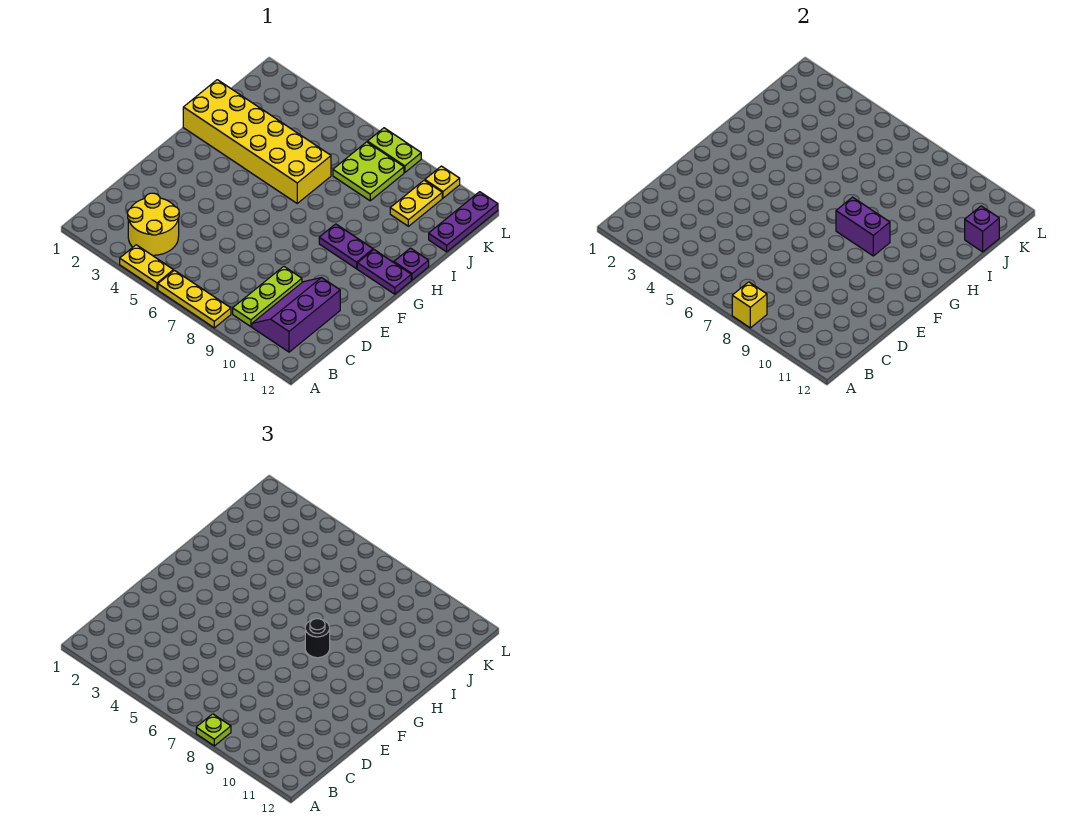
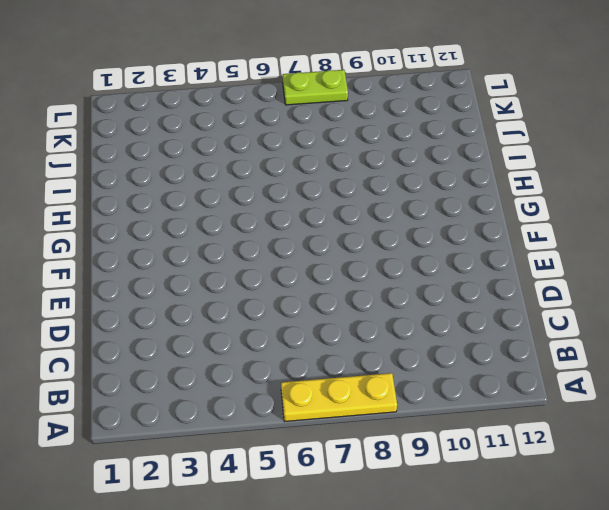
none -> yellow 1x2 plate [120,245,173,289]
none -> yellow 2x2 round brick [128,193,179,255]
none -> lime 1x3 plate [233,266,302,327]

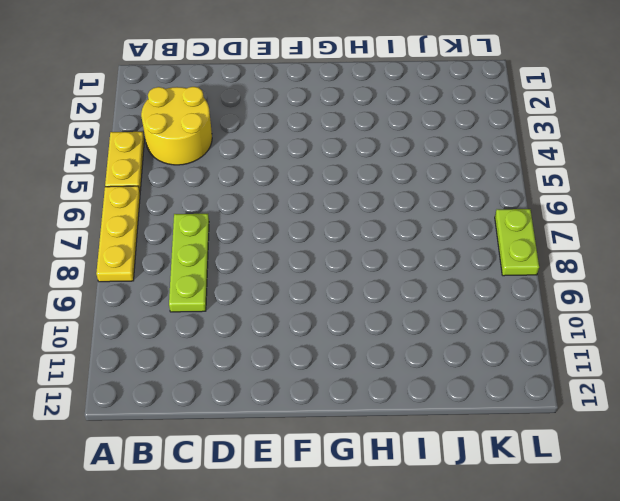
lime 1x3 plate [169,214,209,312] -> lime 1x3 plate turned to [233,266,302,327]
none -> purple 2x3 slope [252,278,340,352]
none -> purple 1x2 plate [319,224,373,269]
none -> purple 1x2 plate [357,250,411,294]

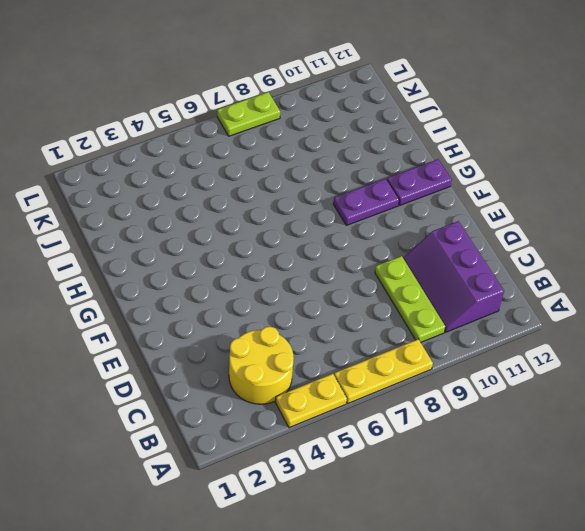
none -> yellow 2x6 brick [183,80,331,203]
none -> purple 1x1 plate [394,248,429,280]
none -> lime 2x2 plate [333,142,404,201]

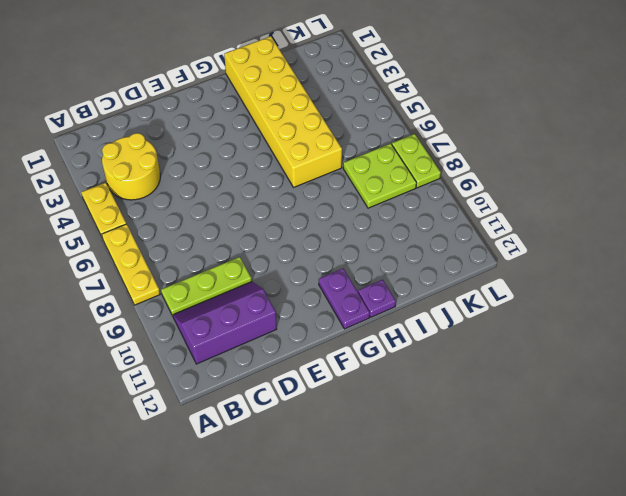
none -> purple 1x2 plate [319,224,373,269]
none -> yellow 1x2 plate [390,180,442,226]
none -> purple 1x3 plate [429,192,498,252]

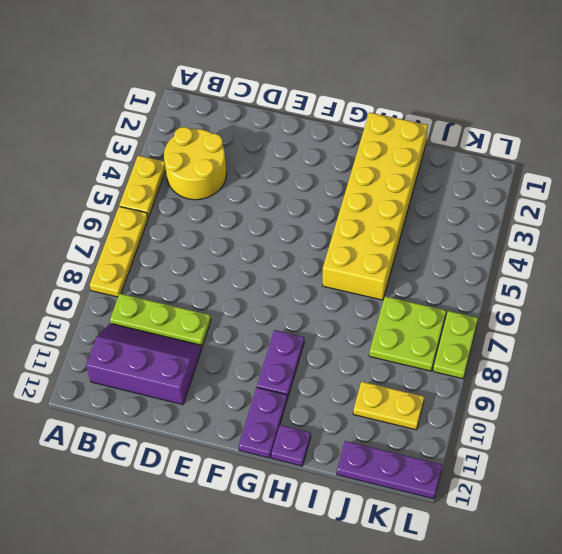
none -> yellow 1x1 plate [425,166,460,198]
none -> yellow 1x1 brick [732,282,767,328]
none -> purple 1x2 brick [836,197,890,256]

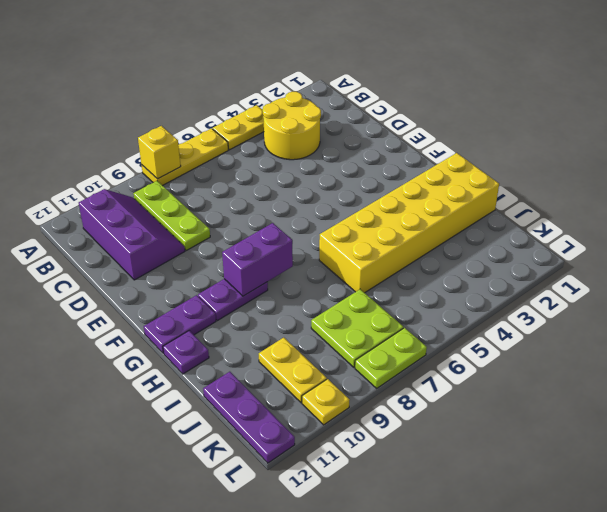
none -> purple 1x1 brick [965,206,999,252]
none -> lime 1x1 plate [196,714,231,746]
none -> black 1x1 round brick [305,619,330,658]

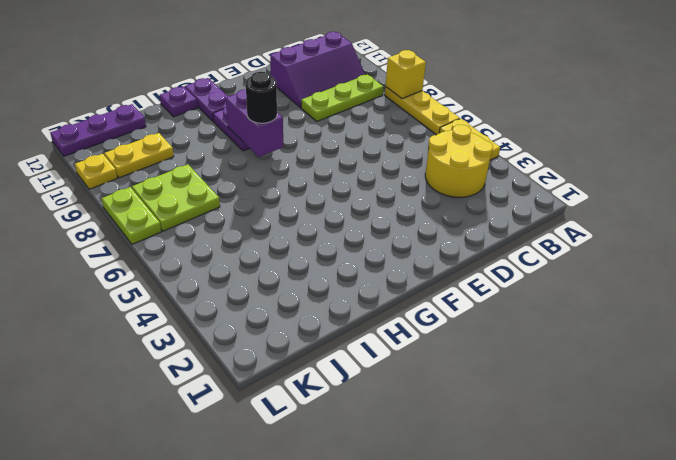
none -> yellow 2x6 brick [183,80,331,203]
none -> purple 1x1 brick [965,206,999,252]
none -> lime 1x1 plate [196,714,231,746]

